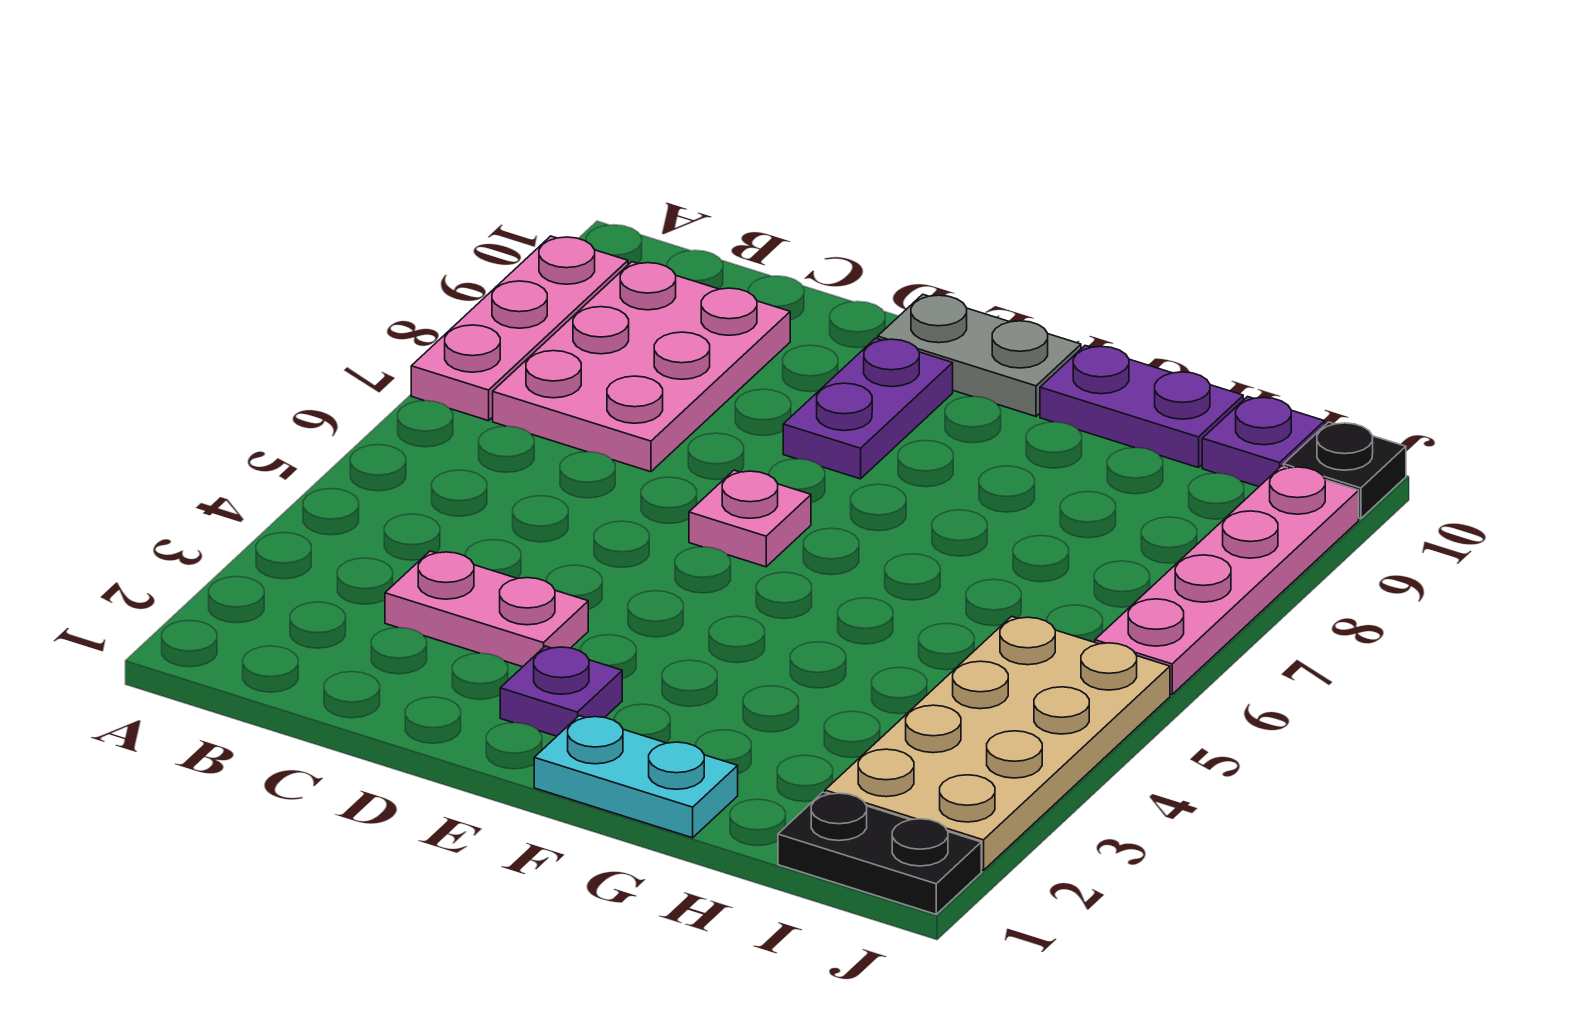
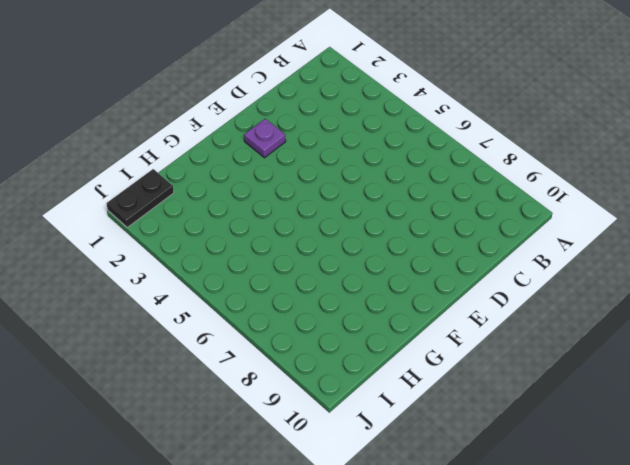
none -> pink 1x3 plate [411,236,628,421]
none -> pink 2x3 plate [493,262,790,472]
none -> pink 1x2 plate [385,551,588,667]

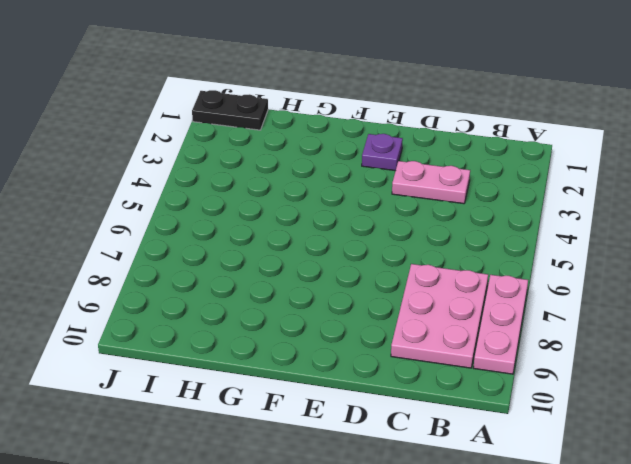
none -> pink 1x1 plate [689,470,811,567]
none -> purple 1x2 plate [783,338,953,479]
none -> grey 1x2 plate [878,294,1081,416]

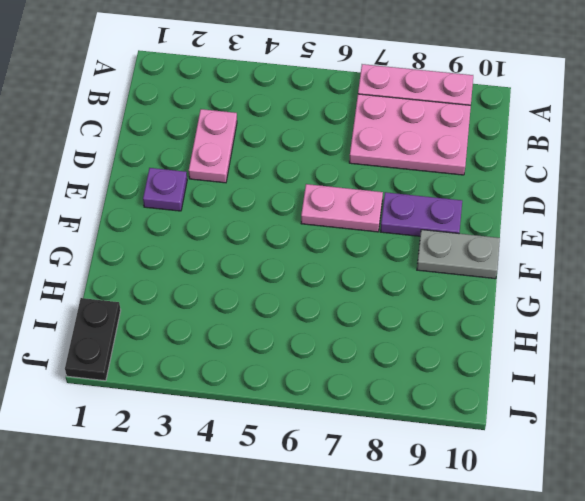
pink 1x2 plate [301,184,383,232] -> pink 1x1 plate [689,470,811,567]
grey 1x2 plate [417,230,500,279] -> grey 1x2 plate turned to [878,294,1081,416]
none -> cyan 1x2 plate [534,716,738,838]
none -> purple 1x2 plate [1040,346,1243,468]
none -> tan 2x4 plate [825,616,1170,870]

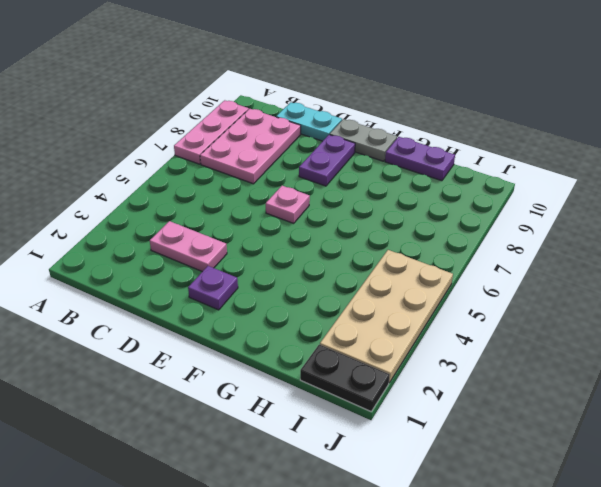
cyan 1x2 plate [276,102,342,141] -> cyan 1x2 plate moved to [534,716,738,838]
none -> purple 1x1 plate [1202,397,1325,487]
none -> pink 1x4 plate [1095,466,1359,694]
none -> black 1x1 plate [1284,422,1406,519]

